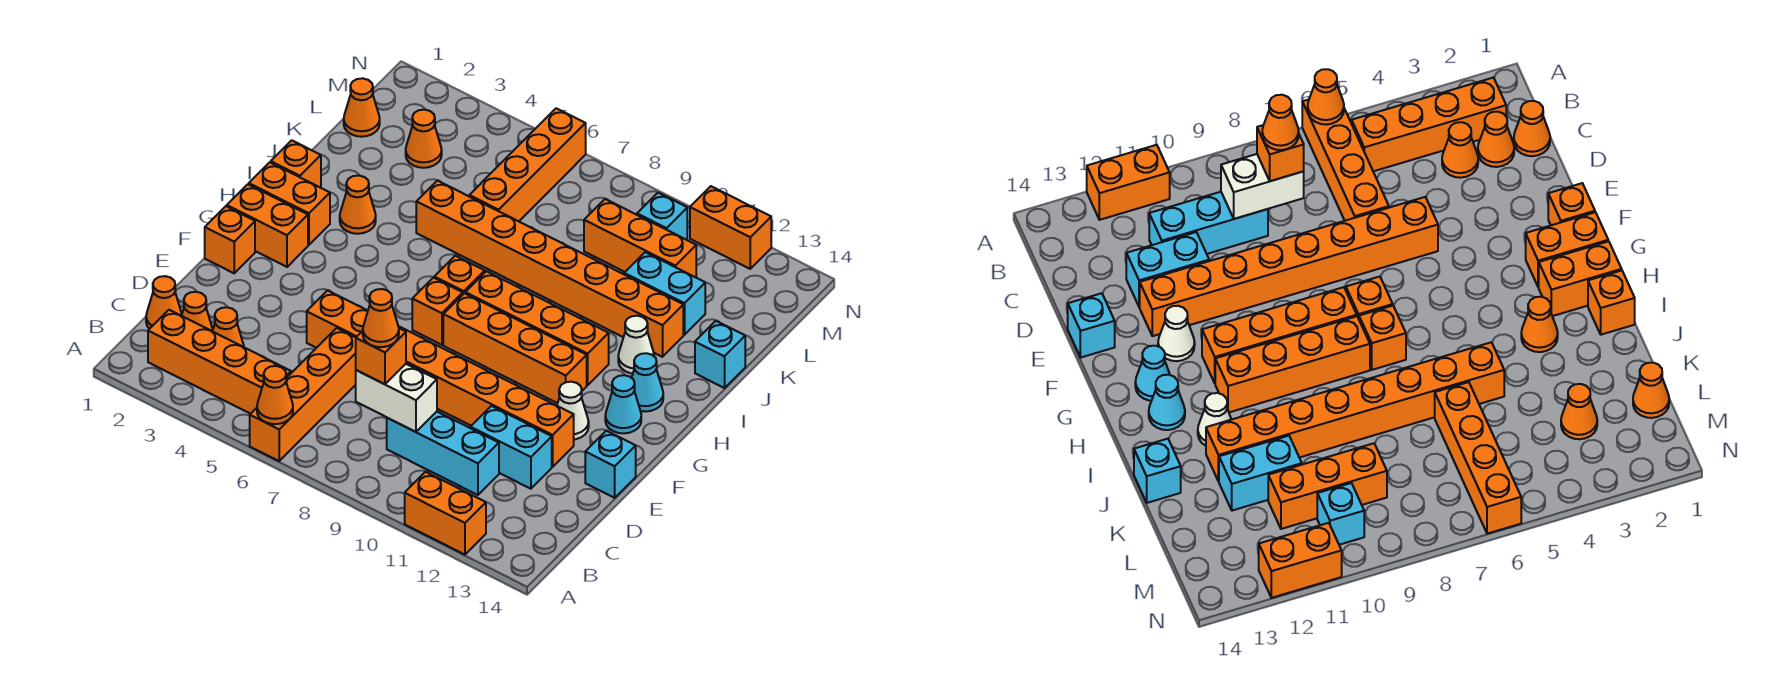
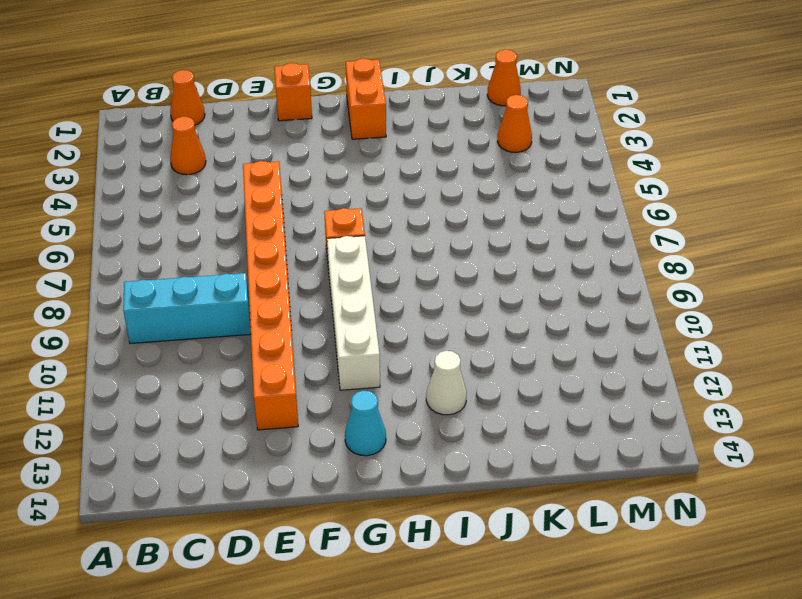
cyan 1x3 brick [123,273,251,343] -> cyan 1x3 brick turned to [387,412,499,495]
white 1x4 brick [327,236,380,390] -> orange 1x4 brick [443,293,587,403]
none -> orange 1x4 brick [250,328,356,461]
none -> orange 1x2 brick [405,472,486,555]
none -> orange 1x4 brick [148,310,291,414]
none -> orange 1x1 cone [182,292,213,331]

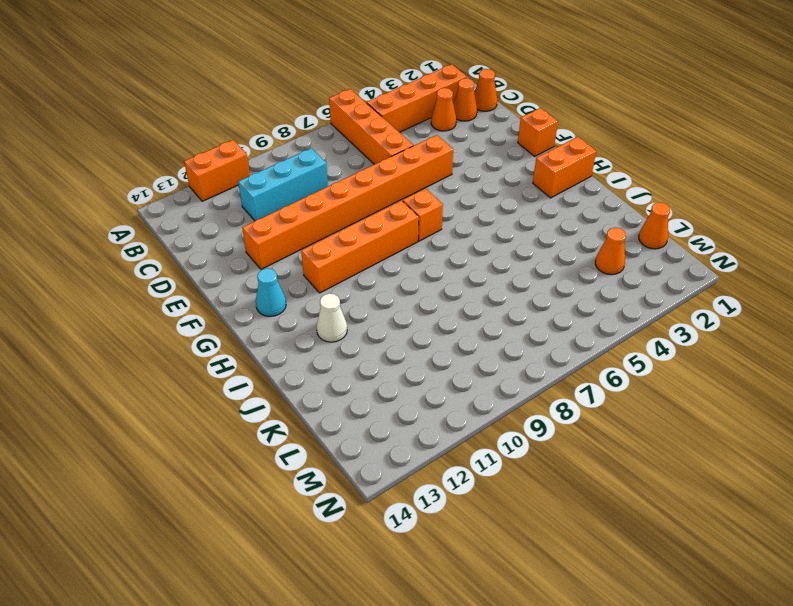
none -> cyan 1x2 brick [470,406,552,489]
none -> cyan 1x1 brick [585,431,636,498]
none -> white 1x1 cone [557,382,589,439]
none -> orange 1x2 brick [227,184,308,267]

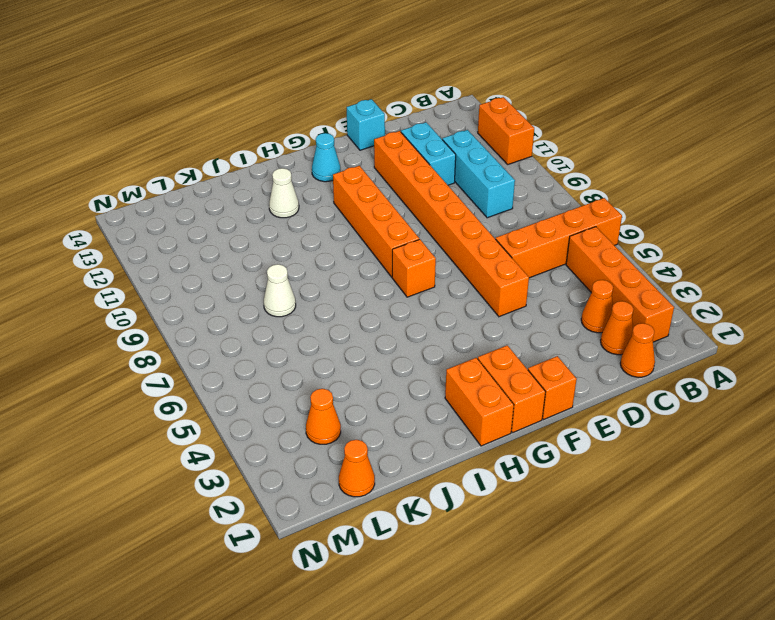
white 1x1 cone [264,264,296,317] -> white 1x1 cone moved to [557,382,589,439]
none -> orange 1x1 brick [434,256,485,294]
none -> orange 1x4 brick [465,271,609,385]
none -> cyan 1x1 cone [632,353,663,412]
none -> orange 1x1 brick [271,140,321,187]

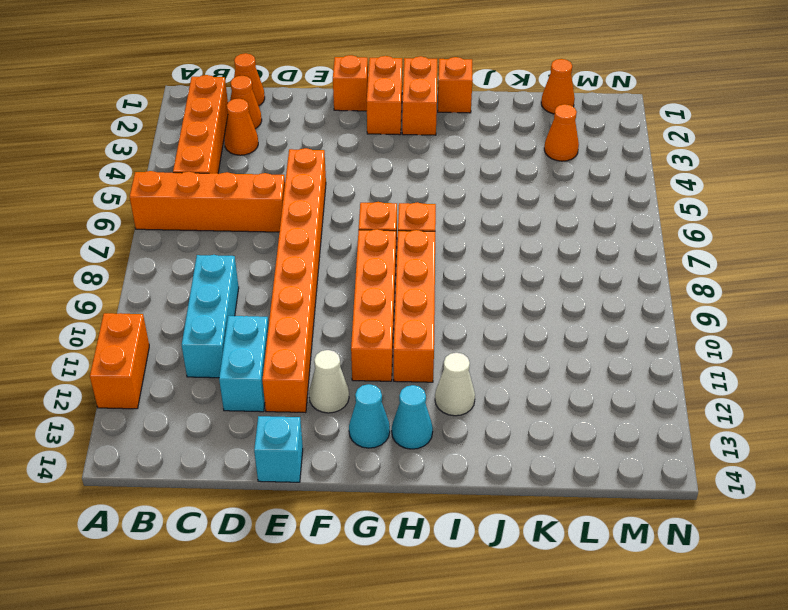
none -> orange 1x1 cone [340,175,376,234]
none -> orange 1x8 brick [416,181,683,357]
none -> cyan 1x1 brick [695,321,745,388]
none -> orange 1x4 brick [469,108,586,221]

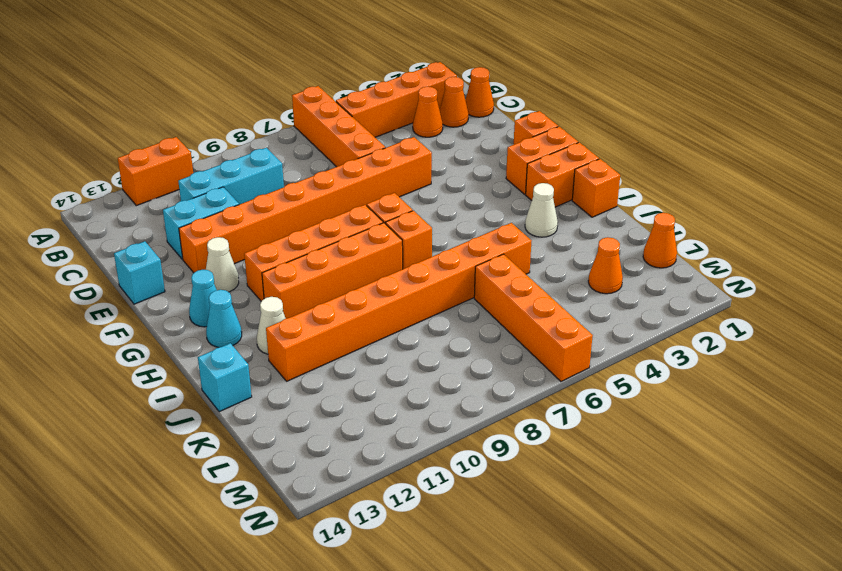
white 1x1 cone [525,183,558,237] -> orange 1x1 cone [340,175,376,234]
none -> cyan 1x2 brick [624,252,705,335]
none -> orange 1x3 brick [584,199,696,277]
none -> cyan 1x1 brick [637,193,687,240]
none -> orange 1x2 brick [690,186,771,269]

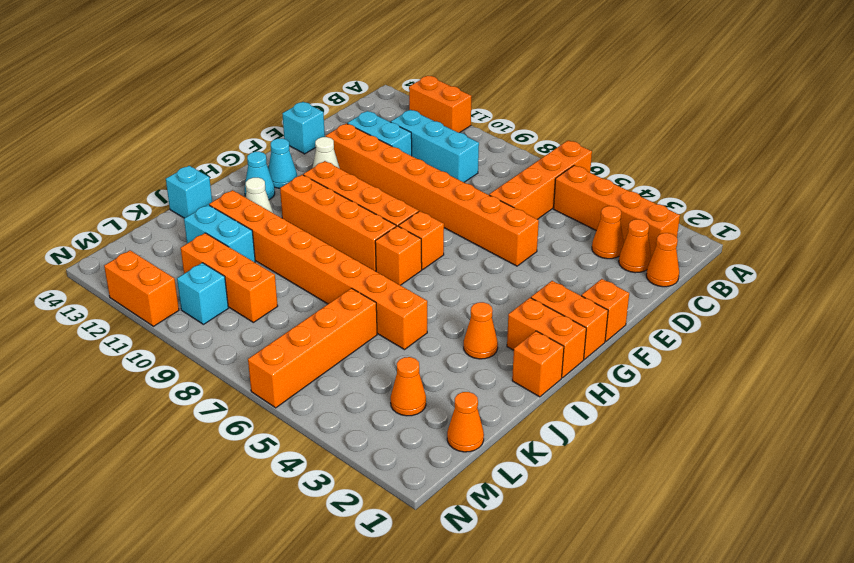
none -> orange 1x1 cone [257,366,293,424]
none -> white 1x2 brick [356,364,437,432]
none -> orange 1x1 brick [356,328,406,384]
none -> orange 1x1 cone [363,289,399,347]

